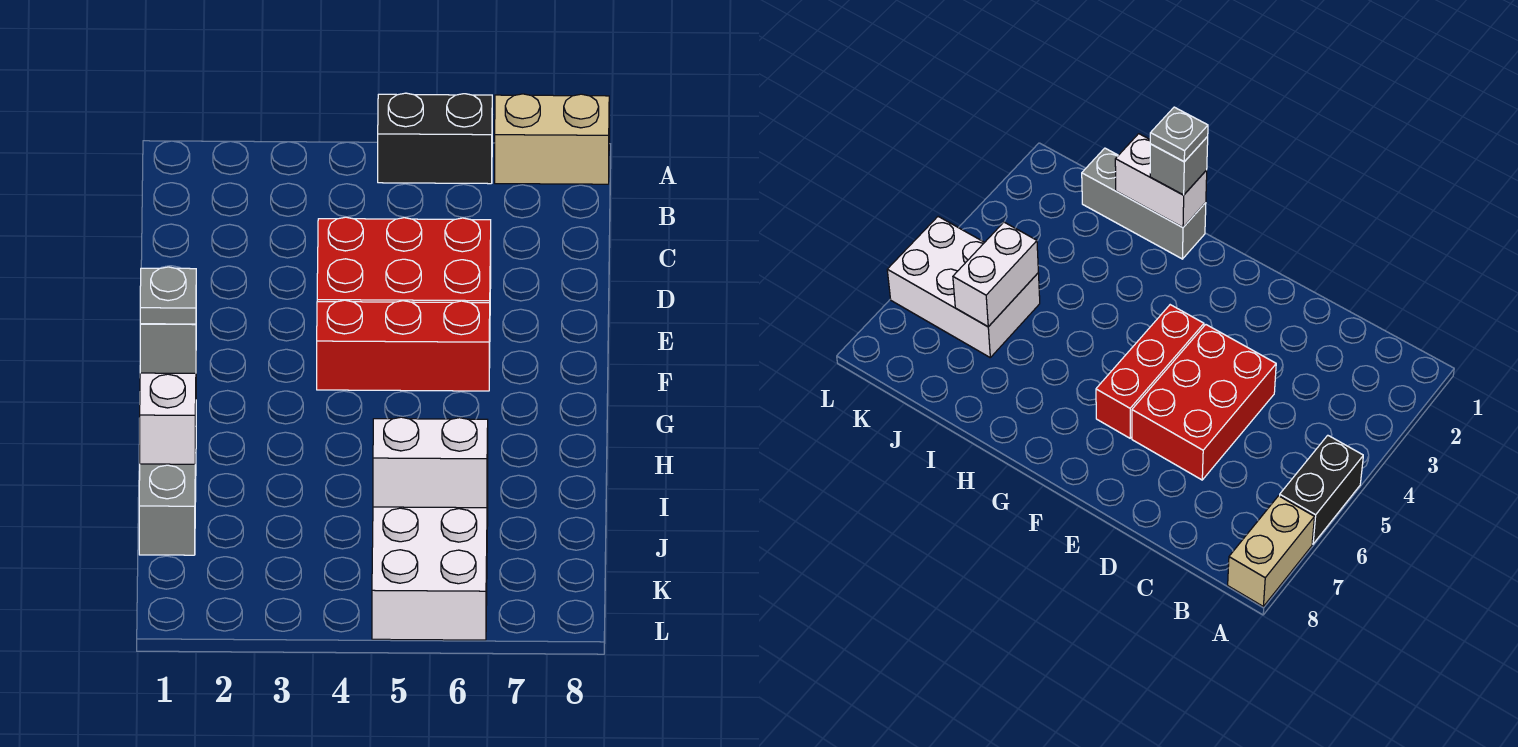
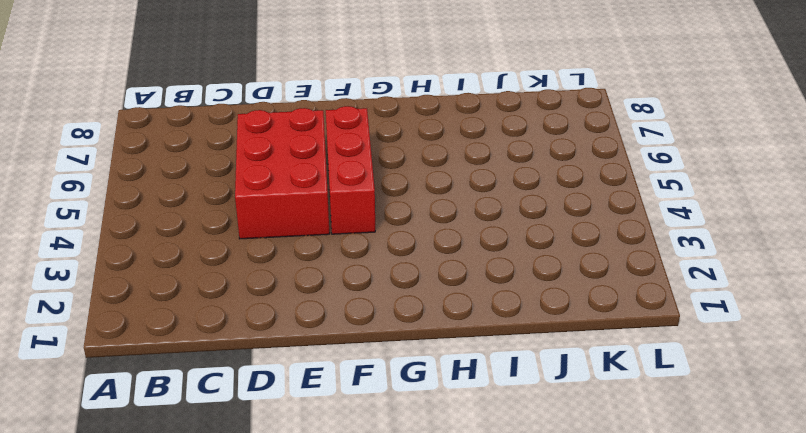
none -> black 1x2 brick [378,93,492,184]
none -> tan 1x2 brick [495,94,609,184]

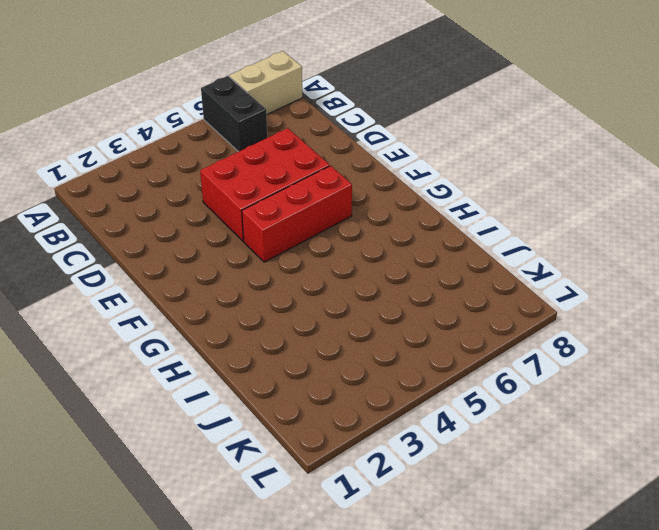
black 1x2 brick [201,76,268,152] -> black 1x2 brick turned to [378,93,492,184]
none -> grey 1x3 brick [139,452,196,555]
none -> white 2x3 brick [372,478,488,640]

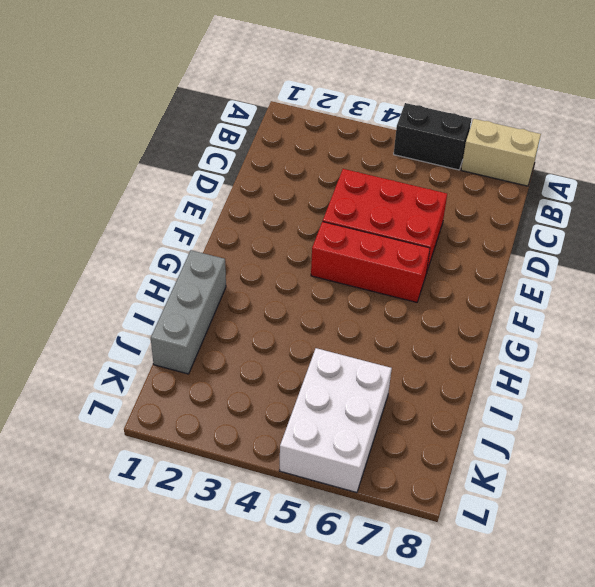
none -> white 1x2 brick [140,373,196,464]
none -> white 1x2 brick [373,417,488,508]

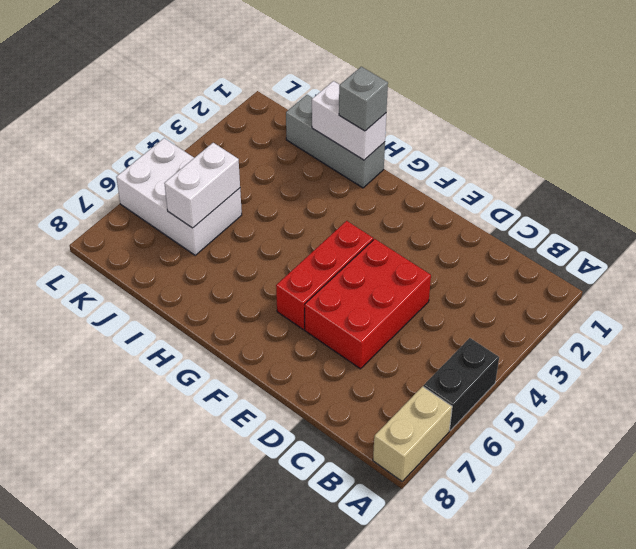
none -> grey 1x1 plate [140,267,196,324]

